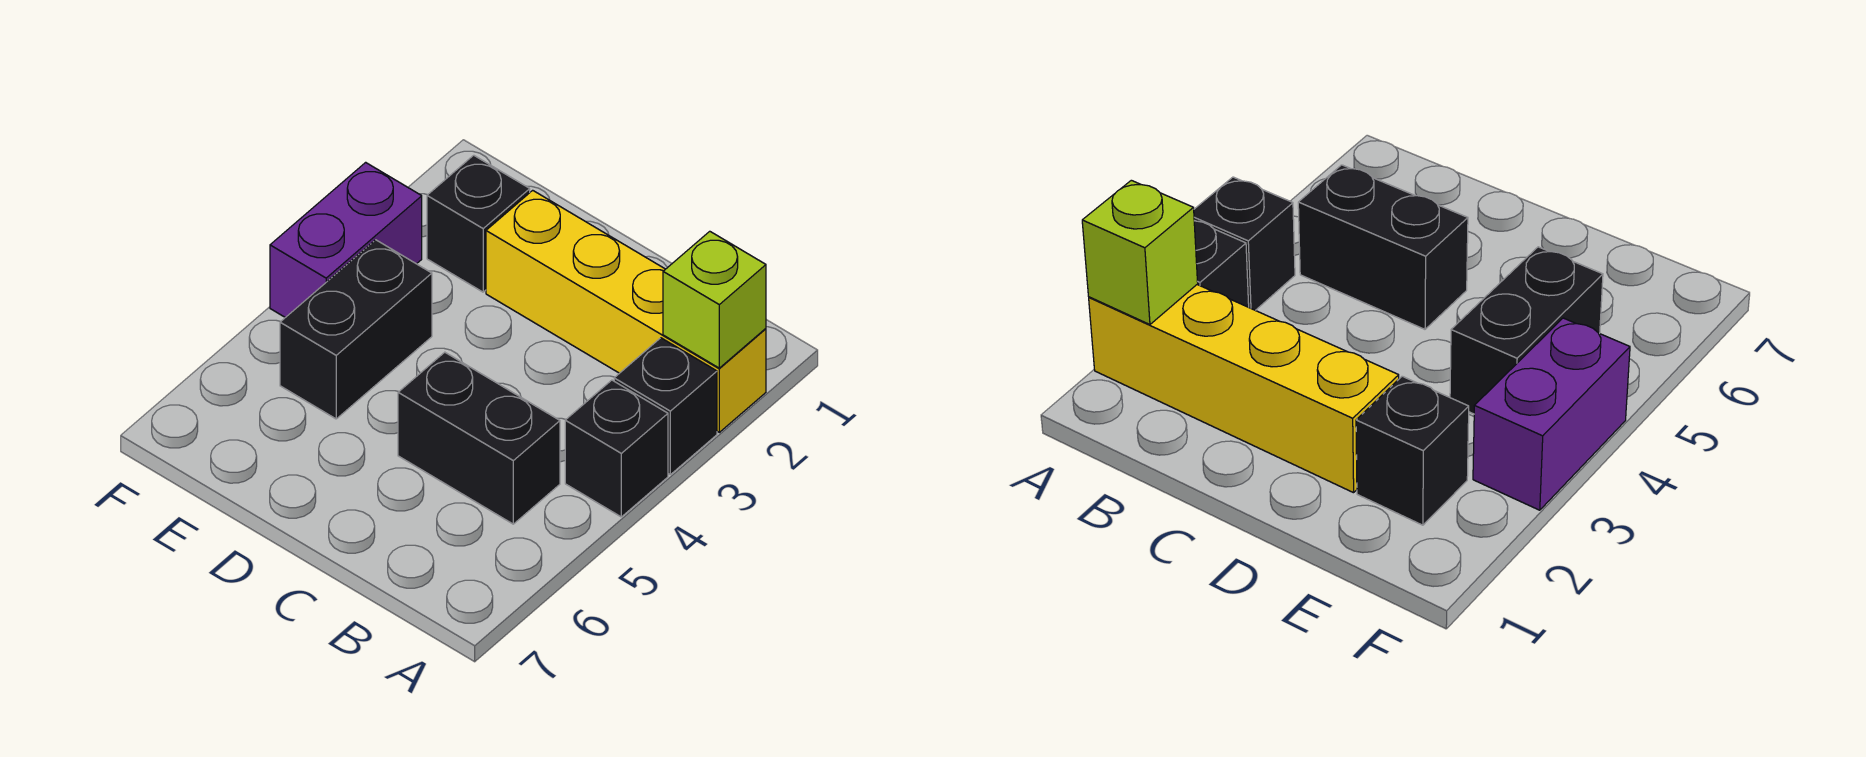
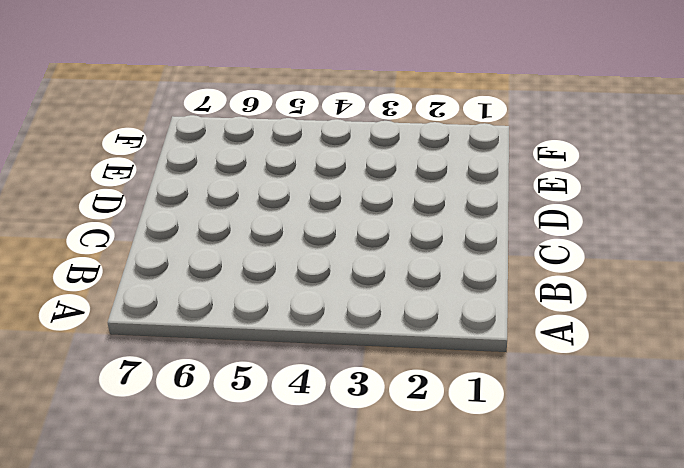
none -> yellow 1x4 brick [486,190,766,432]
none -> black 1x1 brick [614,338,717,475]

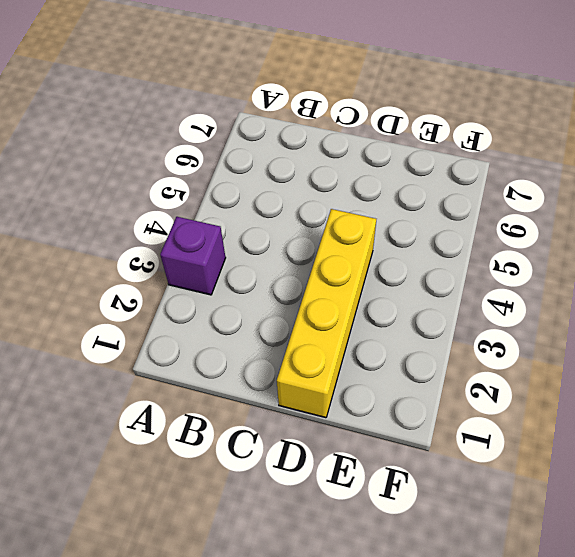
purple 1x1 brick [160,217,226,295] -> black 1x1 brick [614,338,717,475]
yellow 1x4 brick [277,209,376,418] -> yellow 1x4 brick turned to [486,190,766,432]
none -> black 1x1 brick [565,380,668,517]
none -> black 1x2 brick [398,352,560,524]

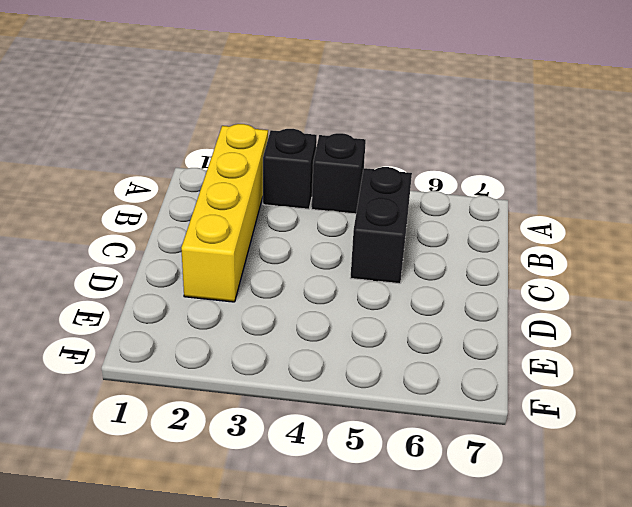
none -> black 1x1 brick [427,155,530,292]
none -> black 1x2 brick [280,240,432,419]

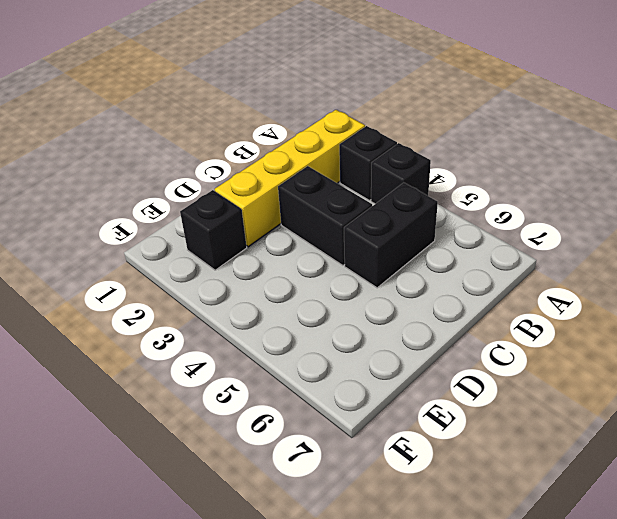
black 1x2 brick [278,166,372,265] -> black 1x2 brick moved to [280,240,432,419]
none -> purple 1x2 brick [270,162,422,318]
none -> lime 1x1 brick [663,231,766,368]

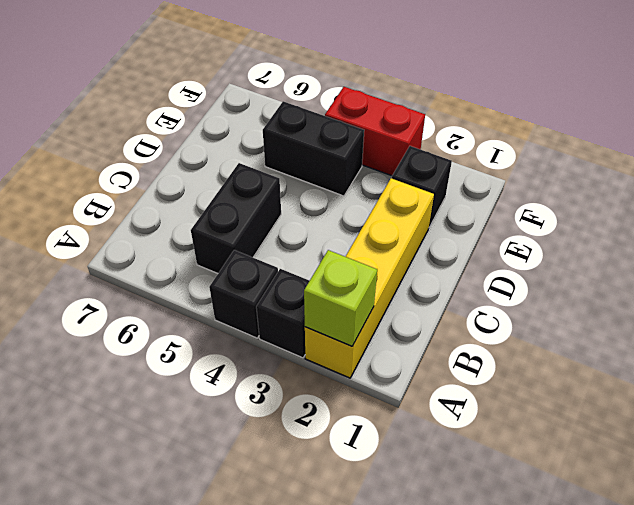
red 1x2 brick [325,87,425,176] -> purple 1x2 brick [270,162,422,318]

